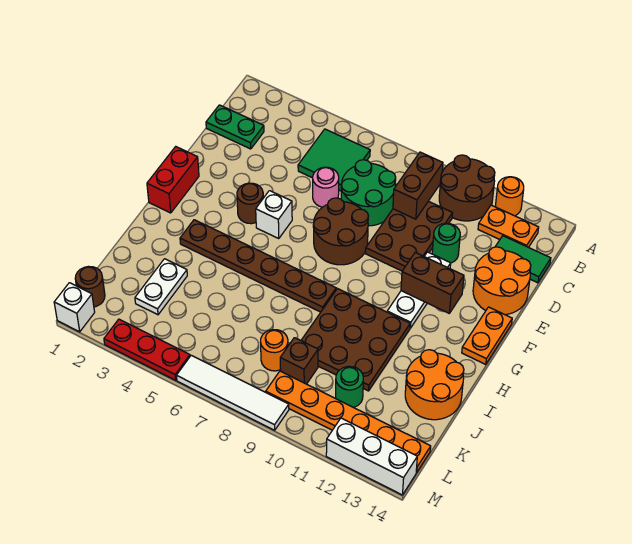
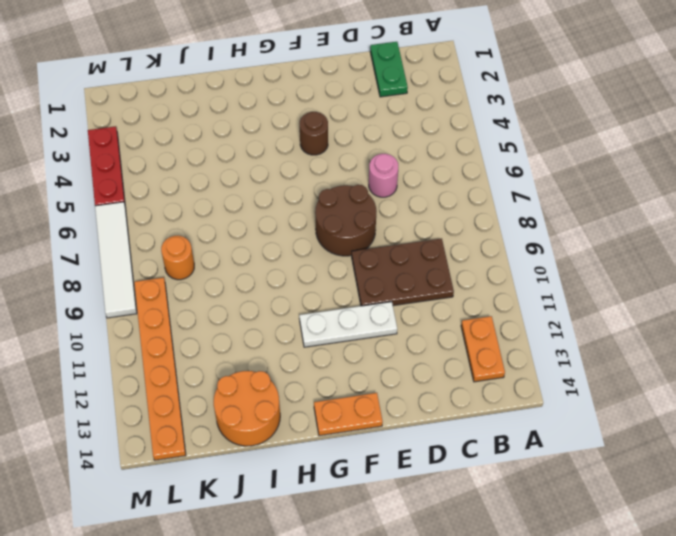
none -> brown 2x2 round brick [439,155,495,221]
none -> orange 1x1 round brick [496,177,524,216]
none -> green 2x2 tile [298,129,370,191]
none -> green 2x2 round brick [341,160,396,226]

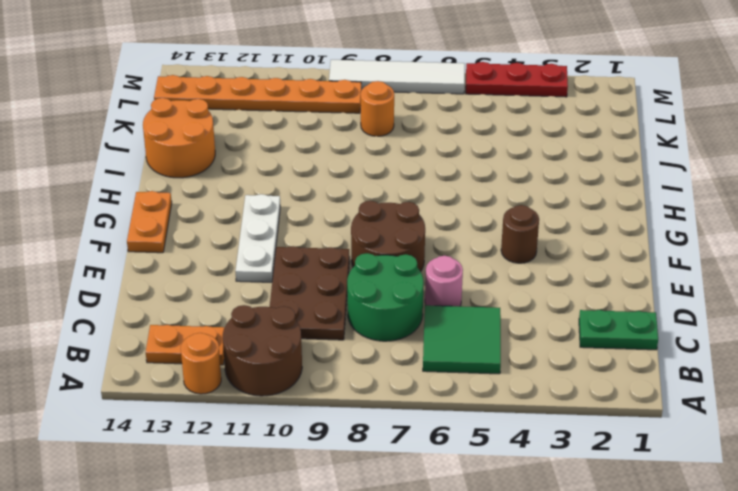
none -> green 1x2 tile [495,236,551,283]
none -> green 1x1 round brick [432,223,460,263]
none -> orange 2x2 round brick [473,247,531,315]
none -> red 1x2 brick [147,147,199,213]

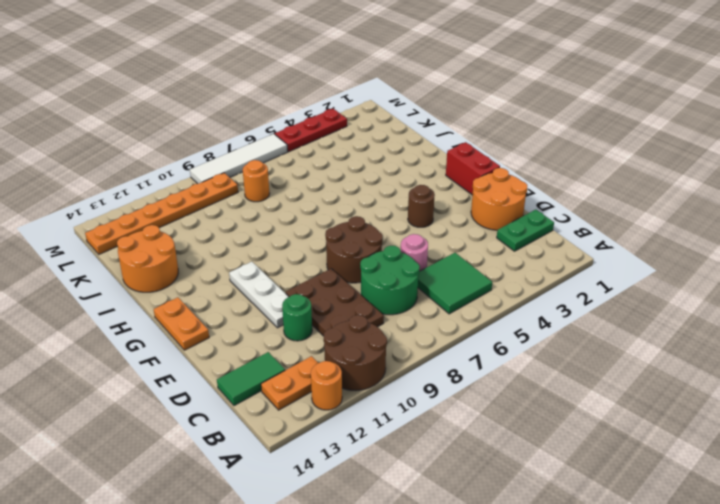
orange 2x2 round brick [471,168,527,230] -> orange 2x2 round brick moved to [473,247,531,315]
none -> white 1x1 brick [256,191,292,239]
none -> brown 1x6 plate [180,220,336,312]
none -> brown 3x3 plate [301,289,410,391]
none -> white 1x2 plate [135,259,187,315]

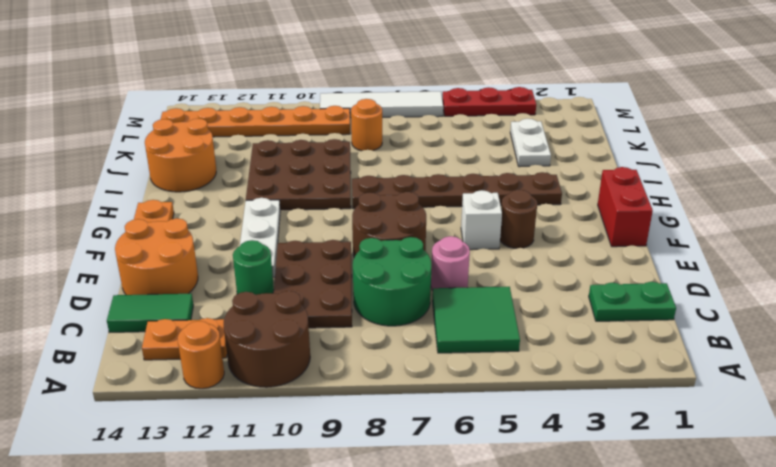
none -> brown 1x1 brick [280,338,318,384]
none -> green 1x1 round brick [336,366,363,407]
none -> brown 1x1 round brick [75,266,105,307]
none -> white 1x1 brick [54,283,95,332]

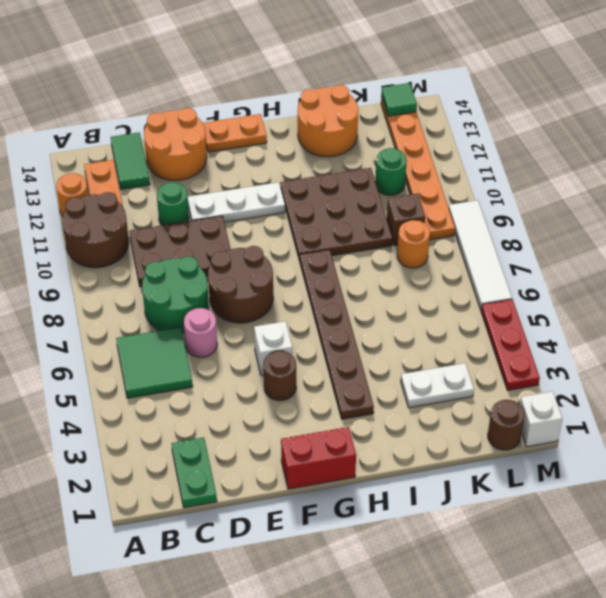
green 1x1 tile [381,83,417,116] -> none
none -> white 1x3 brick [326,418,417,495]
none -> brown 1x2 brick [393,152,443,219]
none -> brown 1x2 brick [401,253,464,313]

